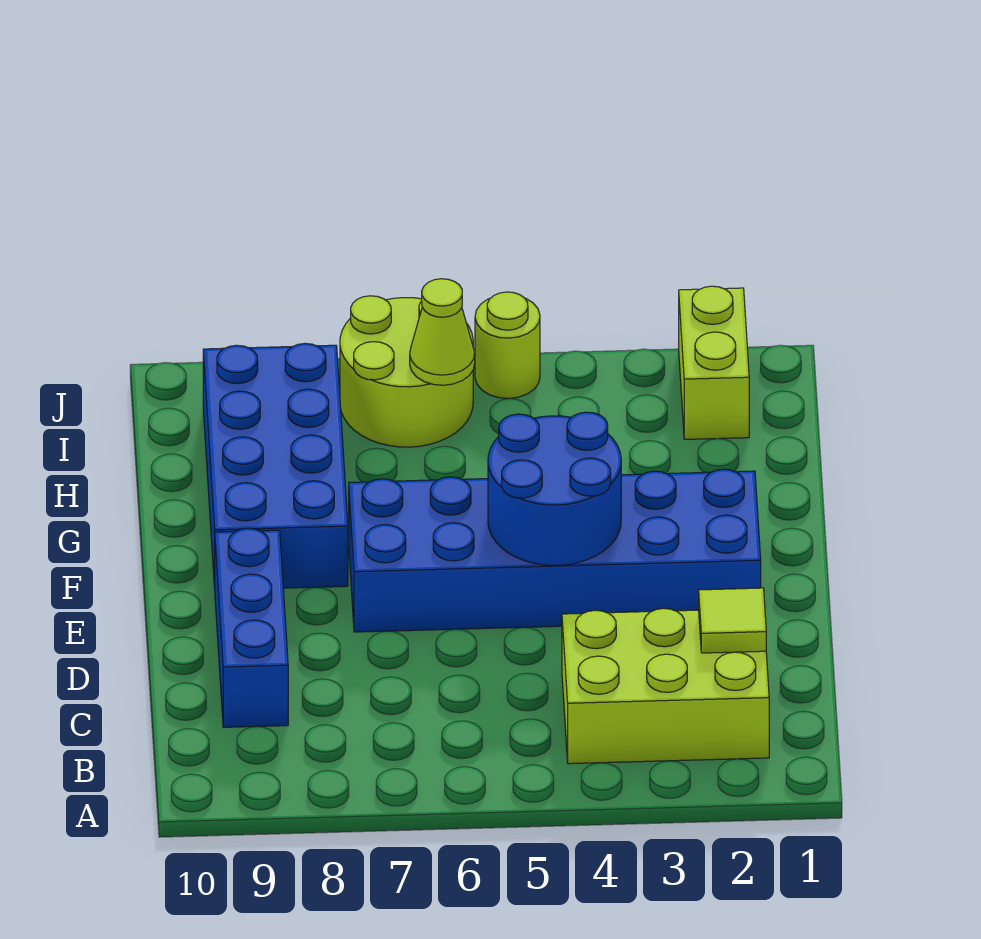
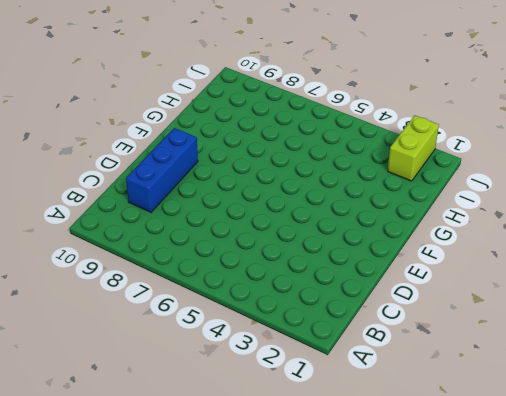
none -> lime 2x3 brick [562,608,769,764]
none -> blue 2x6 brick [349,469,761,632]

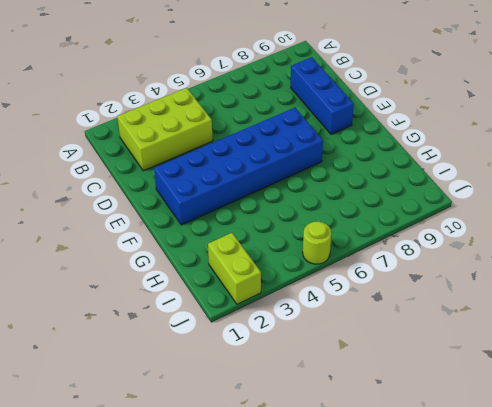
none -> blue 2x4 brick [203,343,348,588]
none -> lime 2x2 round brick [340,296,473,447]

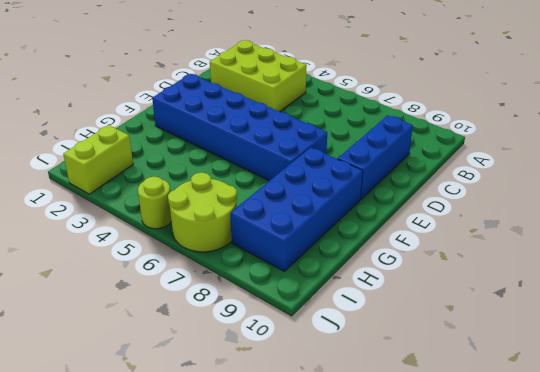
none -> lime 1x1 tile [699,588,766,653]
none -> blue 2x2 round brick [488,412,621,565]

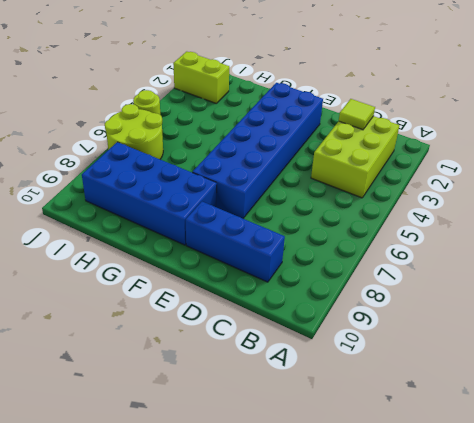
none -> blue 2x2 round brick [488,412,621,565]
none -> lime 1x1 cone [410,279,475,385]

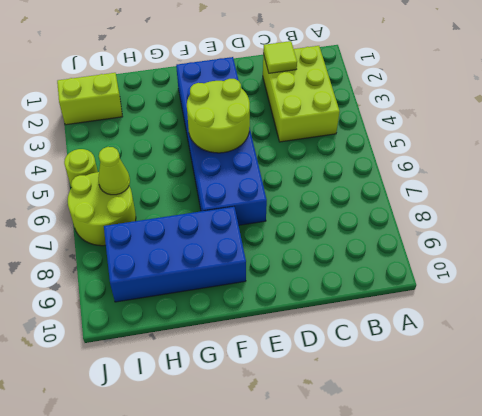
lime 2x2 round brick [187,79,250,153] -> blue 2x2 round brick [488,412,621,565]
none -> blue 1x3 brick [215,528,288,727]

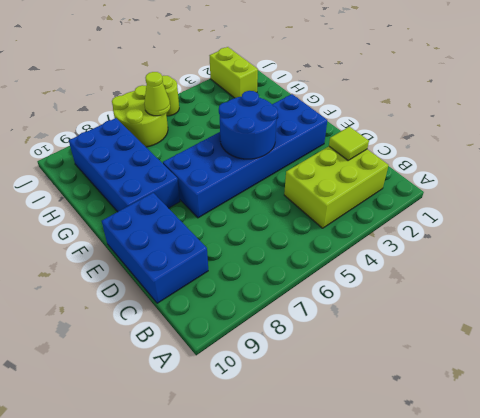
blue 2x3 brick [102,193,208,303] -> blue 1x3 brick [215,528,288,727]

